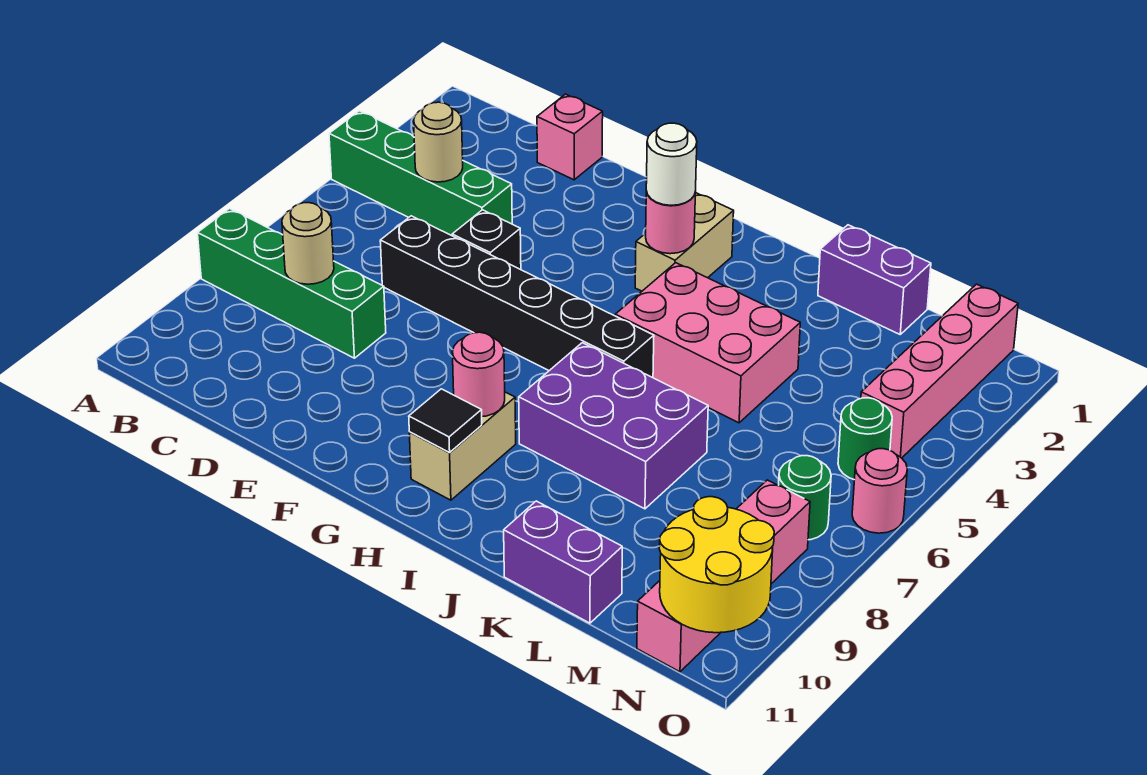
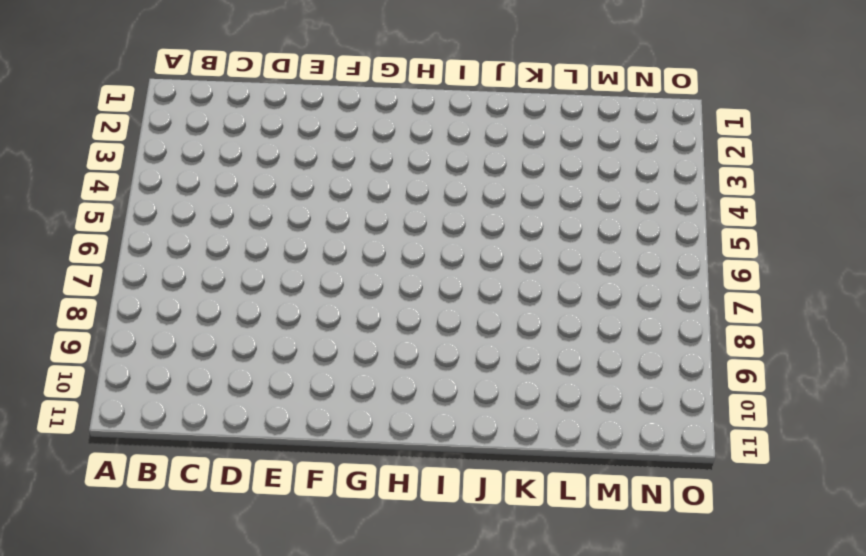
none -> green 1x4 brick [329,111,512,236]
none -> green 1x4 brick [198,209,386,358]
none -> pink 1x1 brick [537,94,603,180]

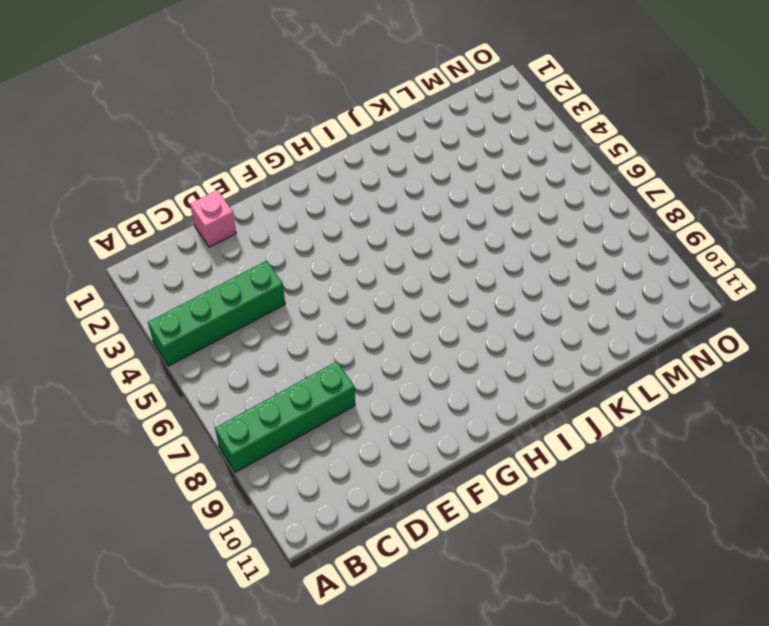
none -> black 1x6 brick [380,216,654,378]
none -> black 1x1 brick [452,210,521,270]
none -> tan 1x2 brick [635,193,734,291]

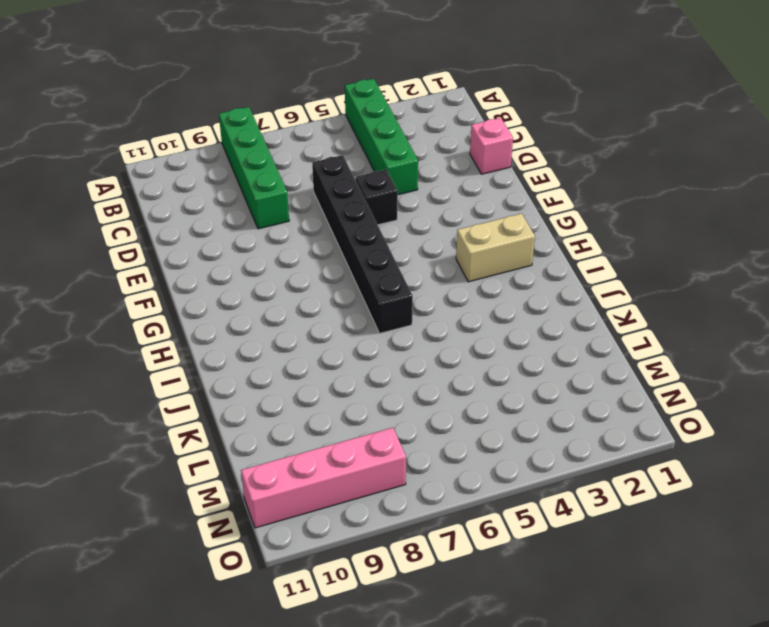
none -> tan 1x2 brick [409,392,516,500]
none -> pink 2x3 brick [615,263,800,423]
none -> purple 2x3 brick [519,343,708,509]

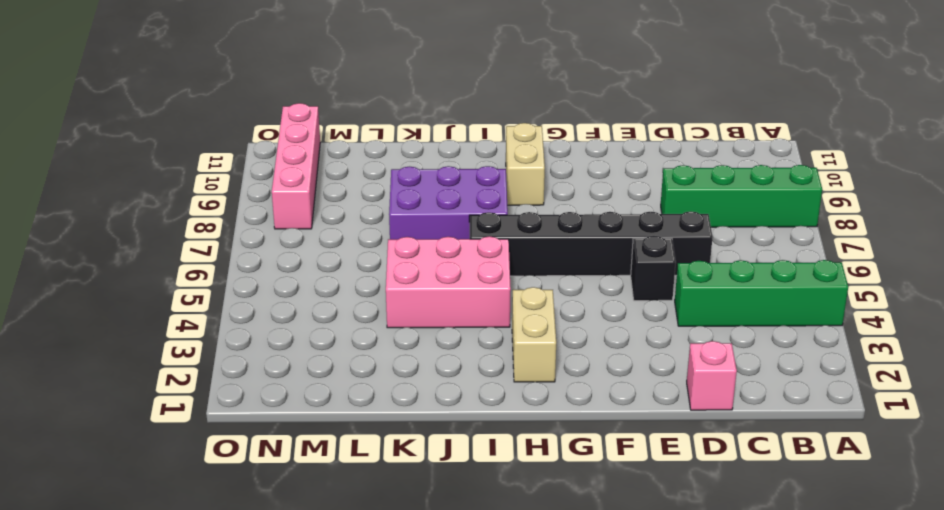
none -> purple 1x2 brick [818,225,931,334]
none -> purple 1x2 brick [504,501,622,623]
none -> pink 1x4 brick [861,284,1018,458]

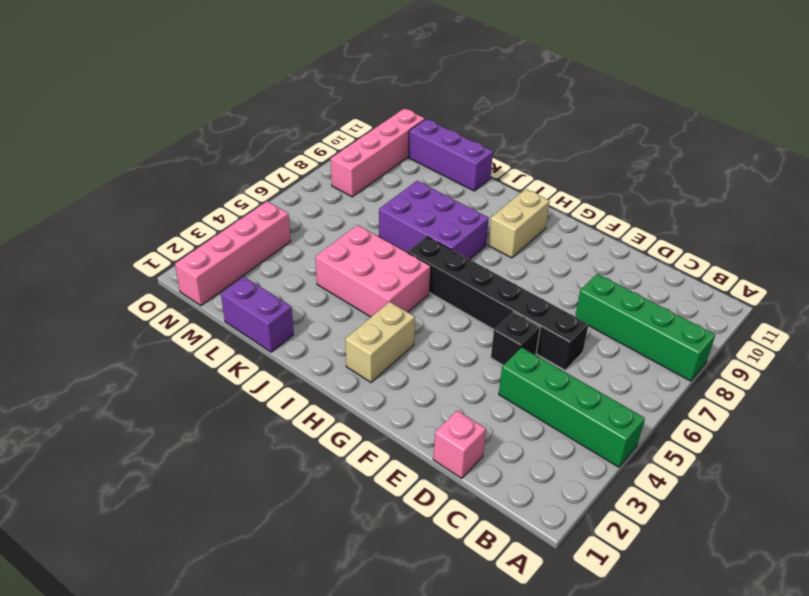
purple 1x3 brick [408,119,493,191] -> purple 1x2 brick [504,501,622,623]
none -> green 1x1 round brick [838,398,892,480]
none -> green 1x1 round brick [779,456,831,540]
none -> pink 1x1 round brick [852,449,907,533]

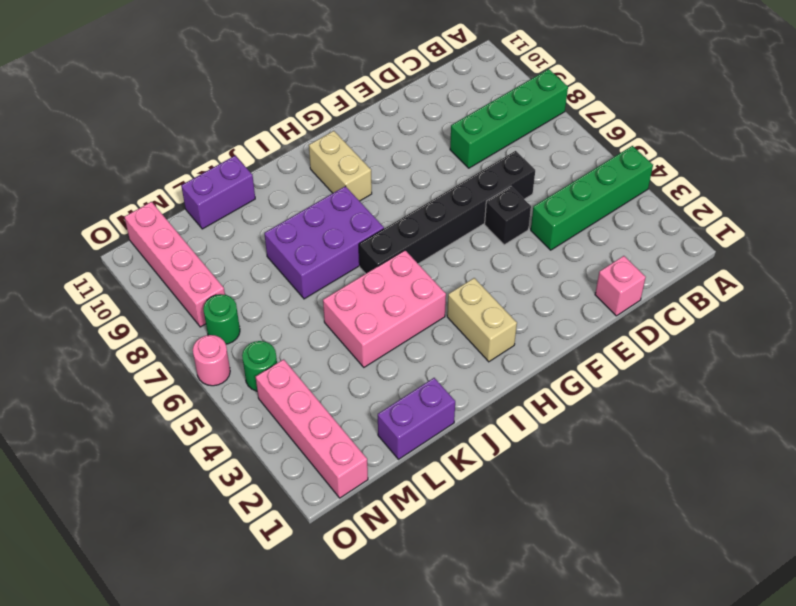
none -> tan 1x1 round brick [414,102,463,182]
none -> tan 1x1 round brick [282,203,334,284]
none -> pink 1x1 round brick [646,191,696,254]

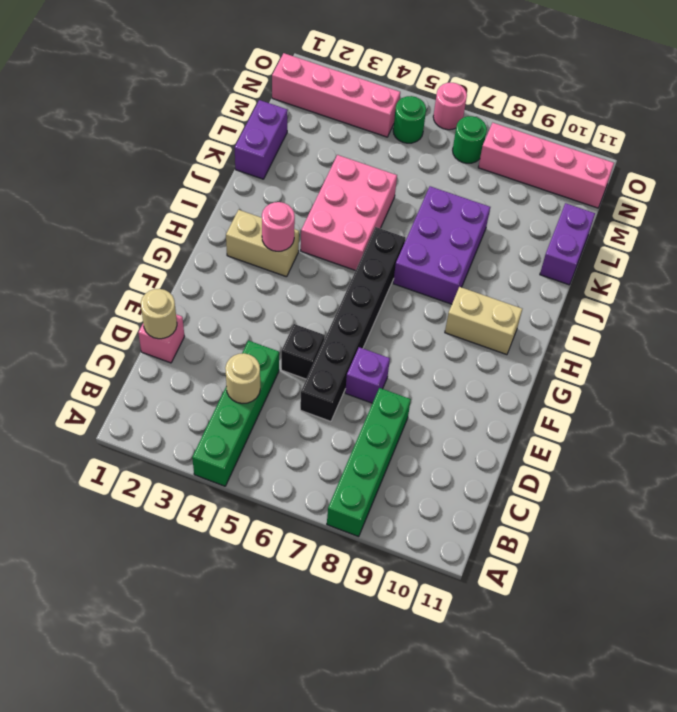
tan 1x1 round brick [141,289,177,339] -> tan 1x1 round brick moved to [282,203,334,284]
purple 1x1 brick [345,347,390,403] -> none
none -> pink 1x1 round brick [452,332,505,416]
none -> black 1x1 tile [409,389,482,453]
none -> yellow 2x2 round brick [659,497,774,633]

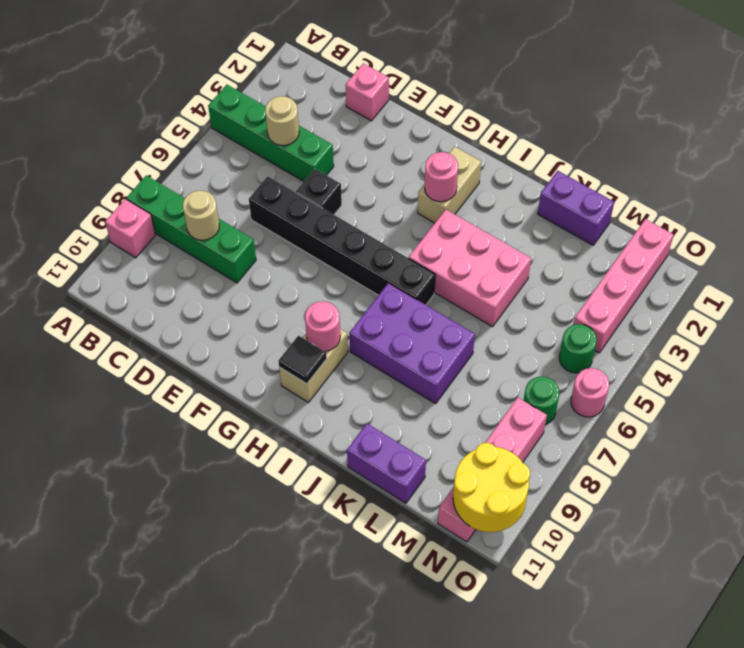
pink 1x1 brick [105,199,155,258] -> none
none -> white 1x1 round brick [646,123,697,205]

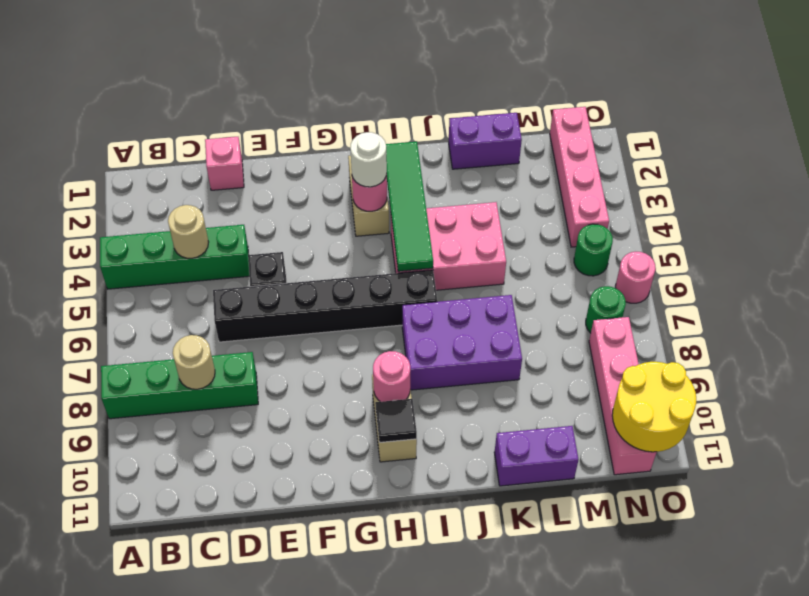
green 1x4 tile [386,142,433,271] -> none

